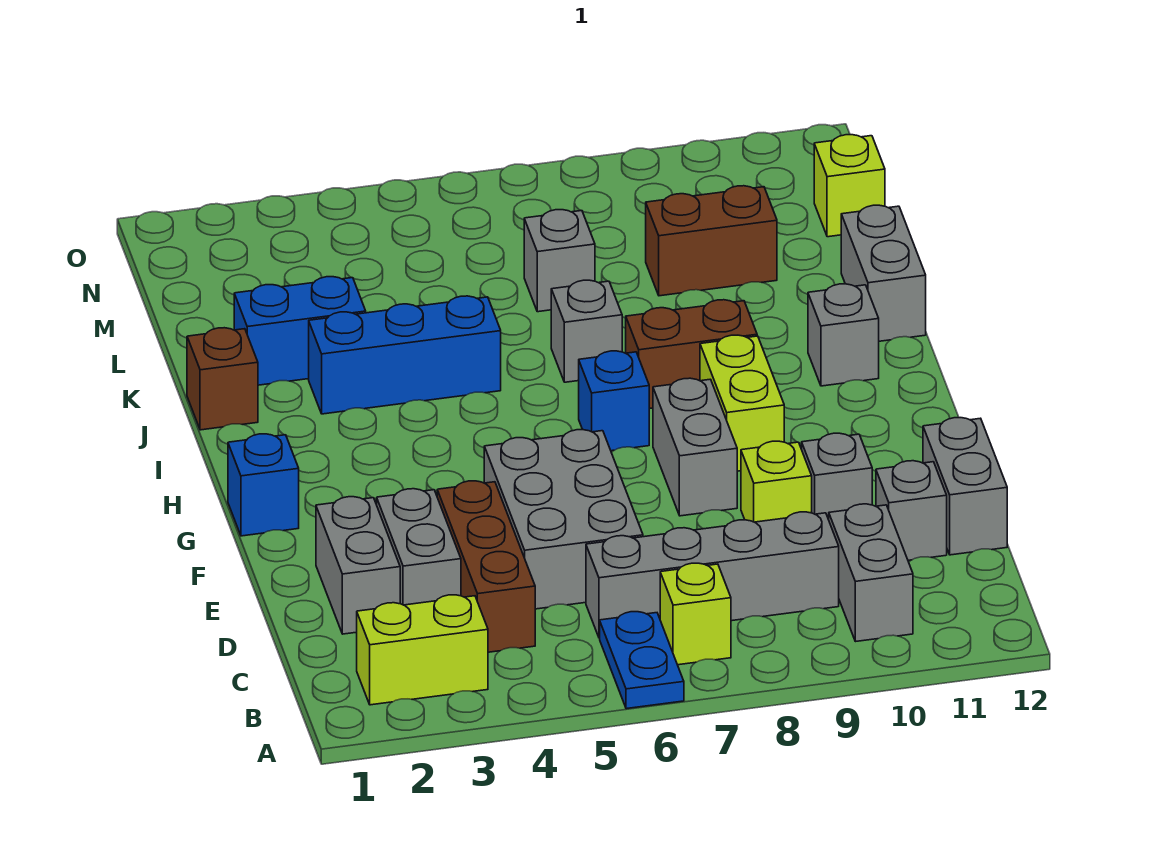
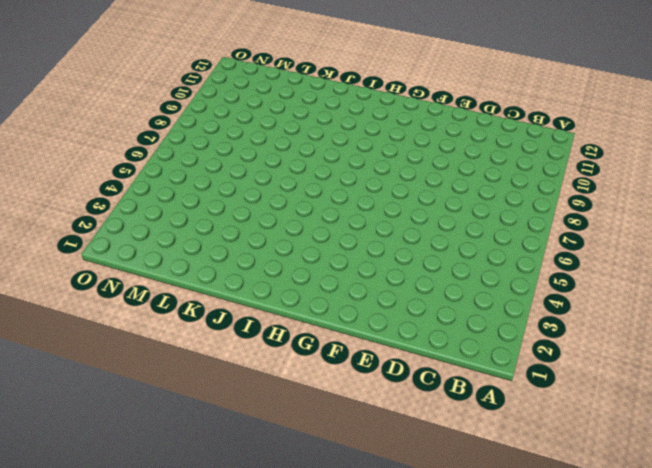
none -> blue 1x2 plate [600,612,684,709]
none -> lime 1x2 brick [357,595,488,705]
none -> lime 1x1 brick [660,563,731,665]

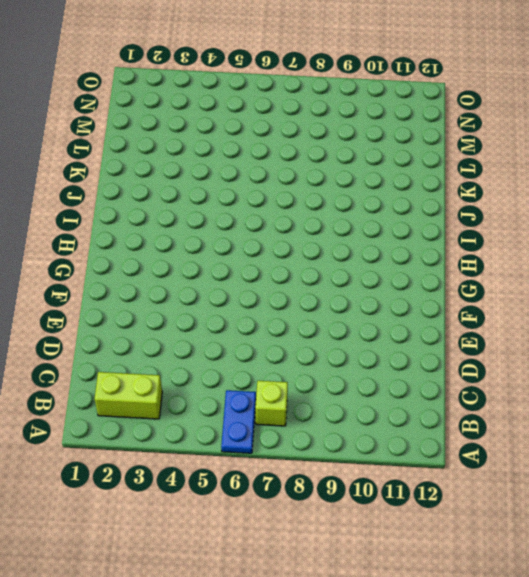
none -> grey 1x2 brick [829,504,913,642]
none -> brown 1x3 brick [437,481,535,652]
none -> grey 1x4 brick [586,512,839,638]

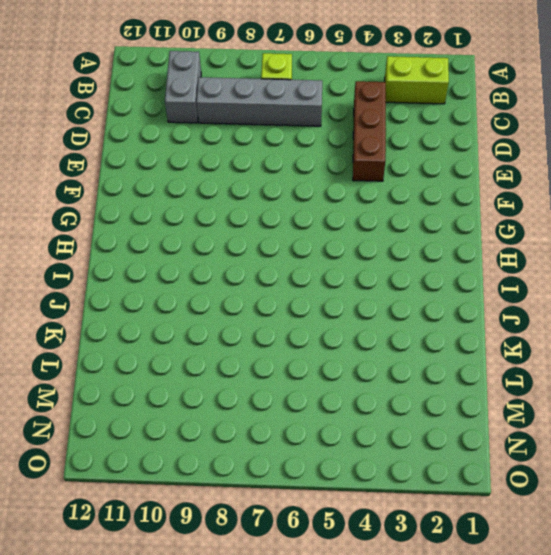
none -> blue 1x2 plate [600,612,684,709]
none -> grey 1x2 brick [316,497,400,634]
none -> grey 1x2 brick [377,489,461,605]

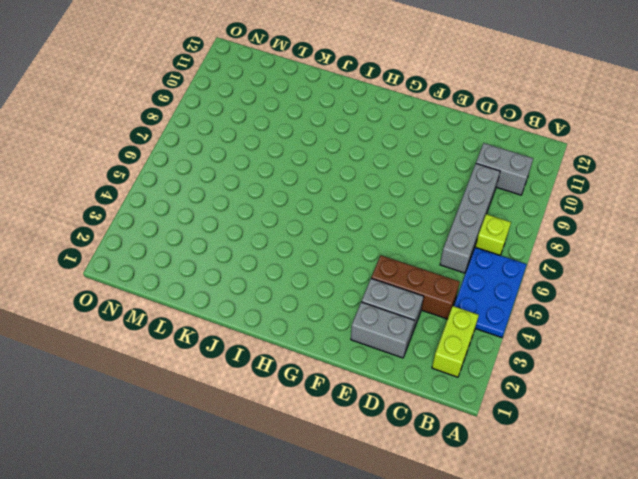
blue 2x3 plate [454,247,527,338] -> blue 1x2 plate [600,612,684,709]
none -> grey 2x3 brick [484,430,643,609]
none -> grey 1x1 brick [876,461,947,560]
none -> grey 1x2 brick [923,418,1007,555]

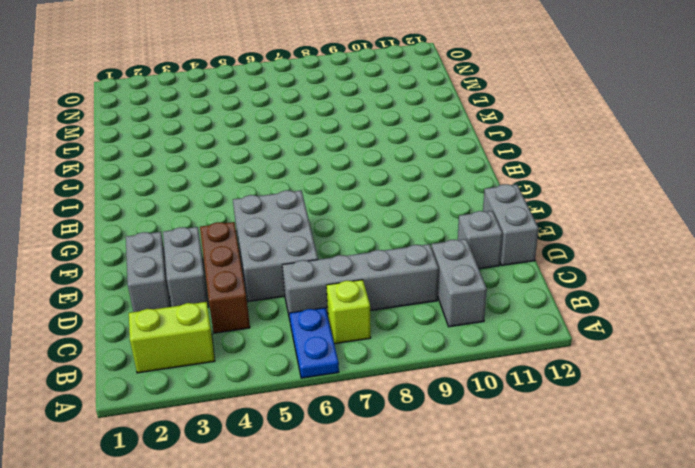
none -> lime 1x1 brick [741,441,812,522]
none -> grey 1x1 brick [802,433,872,519]
none -> grey 1x2 brick [653,378,737,516]

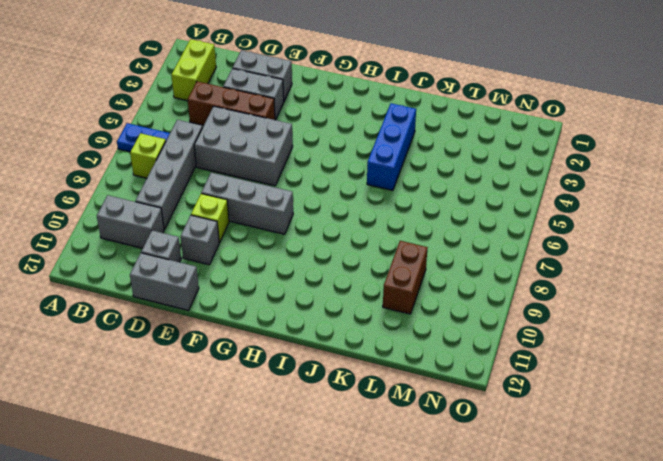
grey 1x3 brick [201,173,293,234] -> grey 1x2 brick [653,378,737,516]
none -> blue 1x1 brick [228,434,299,536]
none -> lime 1x2 brick [700,335,784,471]
none -> blue 1x1 brick [579,351,649,451]

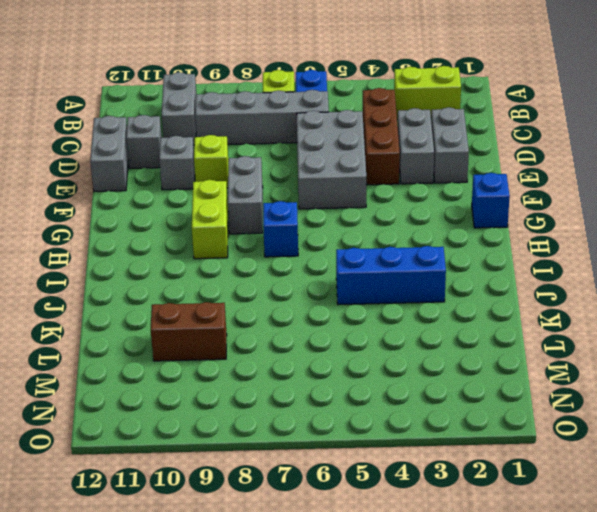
none -> brown 1x2 brick [626,300,757,409]
none -> grey 1x1 brick [808,284,879,386]
none -> brown 1x1 brick [187,328,258,430]

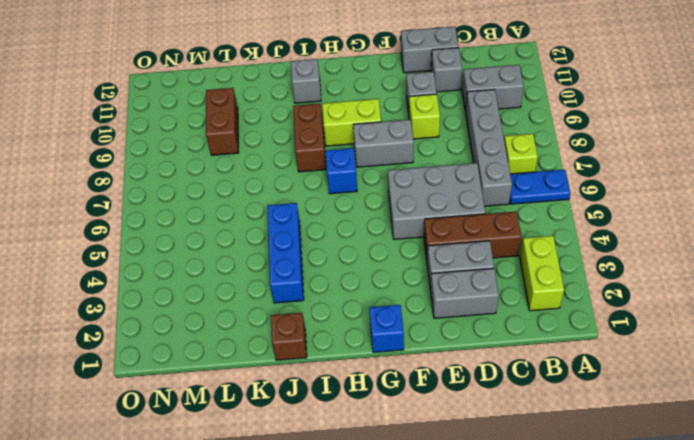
none -> grey 1x1 brick [551,280,622,382]
none -> grey 1x2 brick [841,205,926,341]
none -> blue 1x2 brick [234,277,366,385]

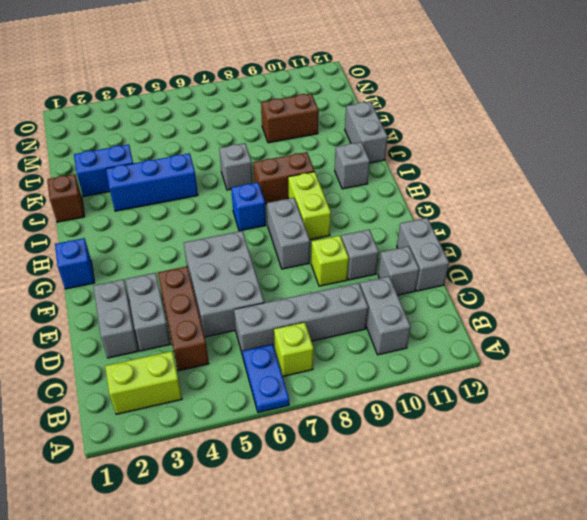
none -> grey 1x1 brick [524,210,595,312]
none -> lime 1x1 brick [814,135,885,237]

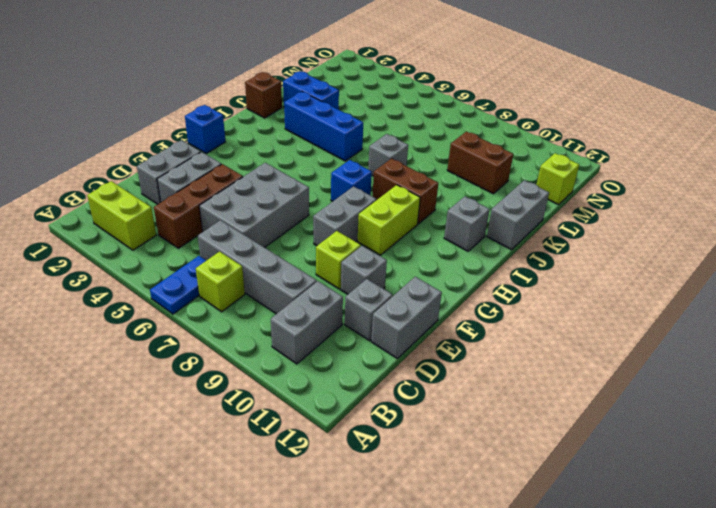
none -> grey 1x1 brick [524,210,595,312]

